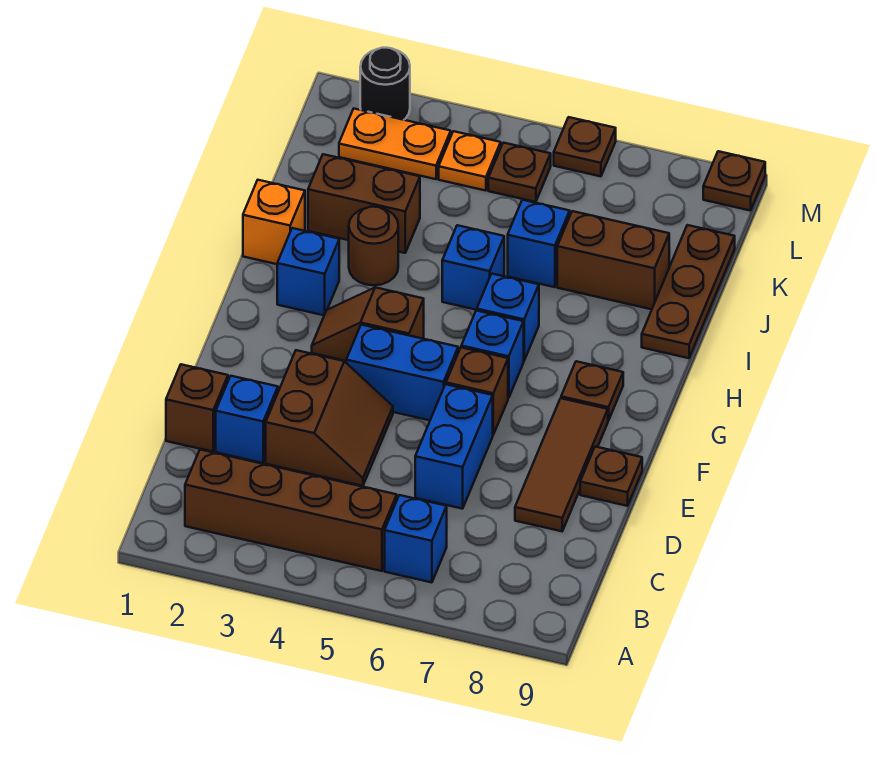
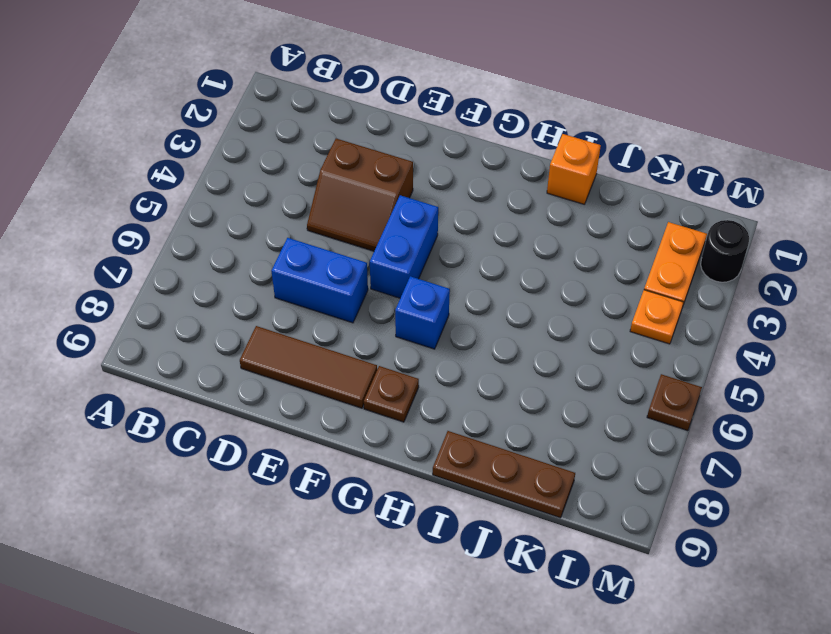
none -> brown 1x4 brick [185,450,397,571]
none -> blue 1x1 brick [385,495,447,583]
none -> brown 1x1 brick [166,364,228,452]

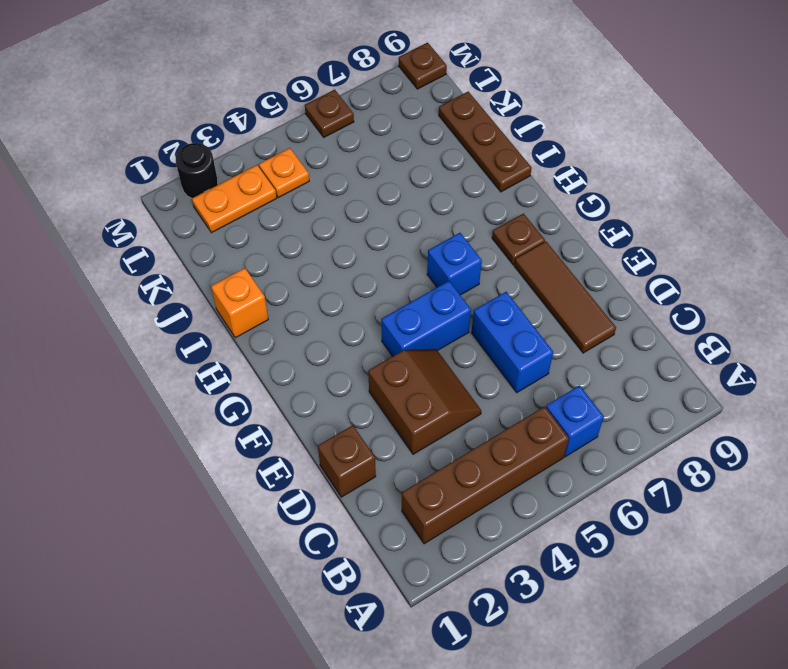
none -> blue 1x1 brick [216,376,278,463]
none -> brown 1x1 plate [580,447,642,506]
none -> brown 1x1 brick [446,348,508,435]

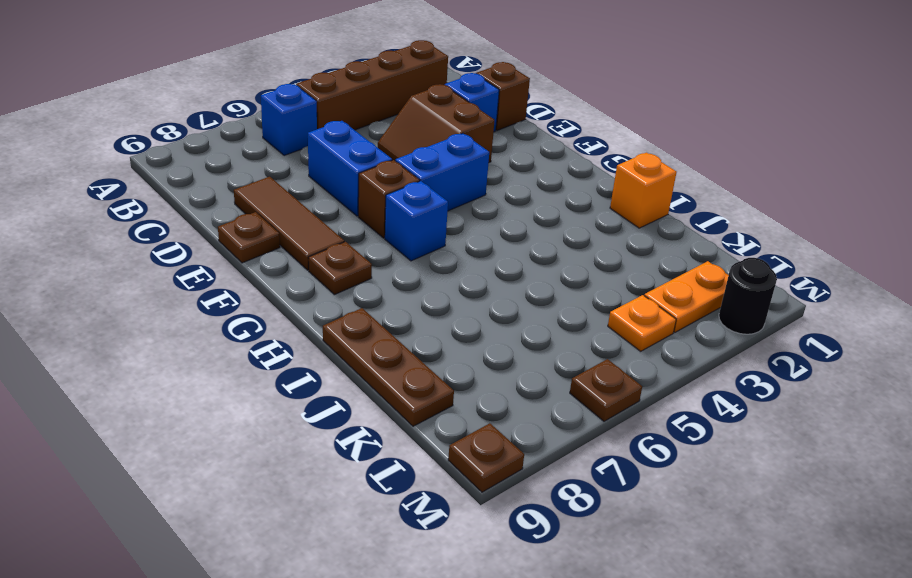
none -> brown 1x2 slope [312,287,424,361]
none -> blue 1x1 brick [277,228,339,315]
none -> blue 1x1 brick [477,274,539,360]

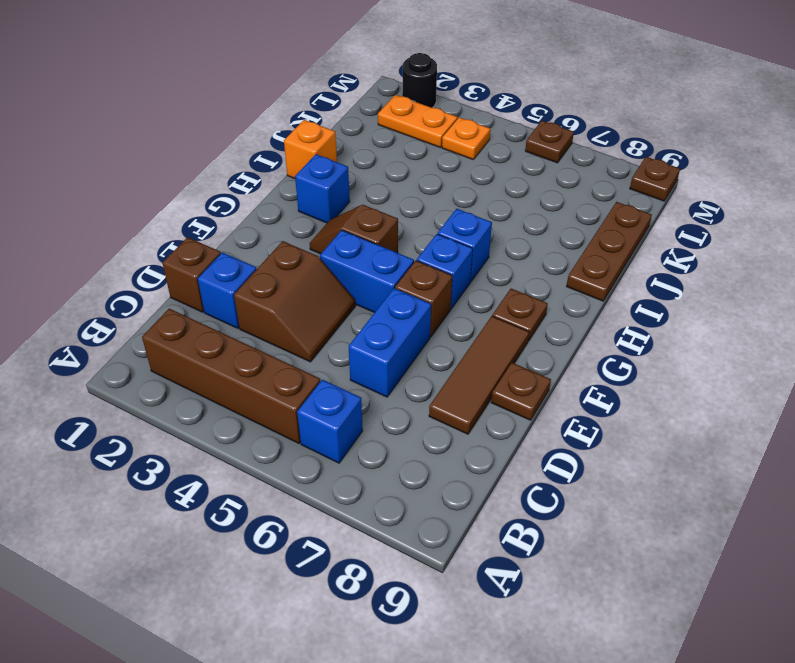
none -> brown 1x1 round brick [349,207,398,285]
none -> blue 1x1 brick [442,225,504,310]
none -> brown 1x2 brick [308,154,420,253]

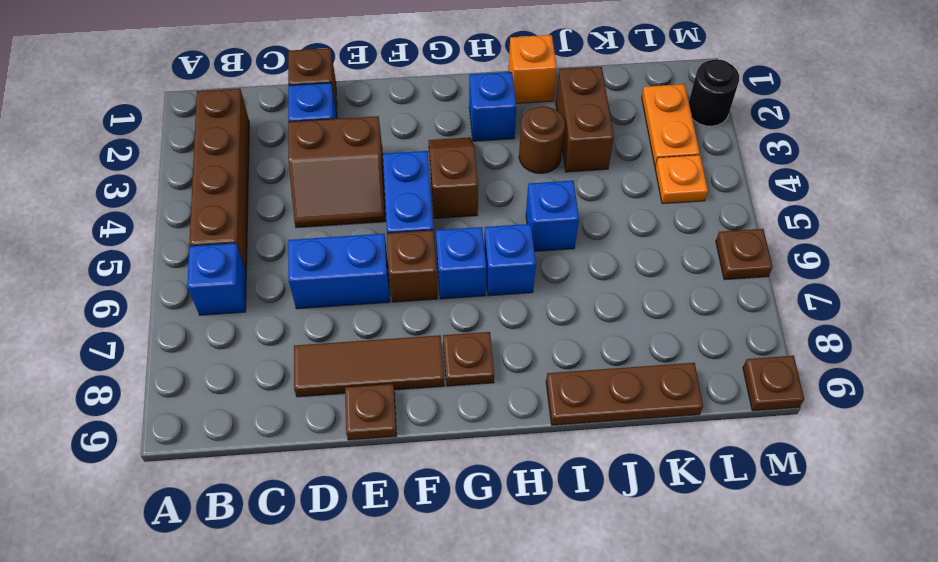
none -> blue 1x1 brick [508,200,570,287]
none -> brown 1x2 brick [557,211,669,309]
none -> brown 1x1 plate [488,143,551,202]

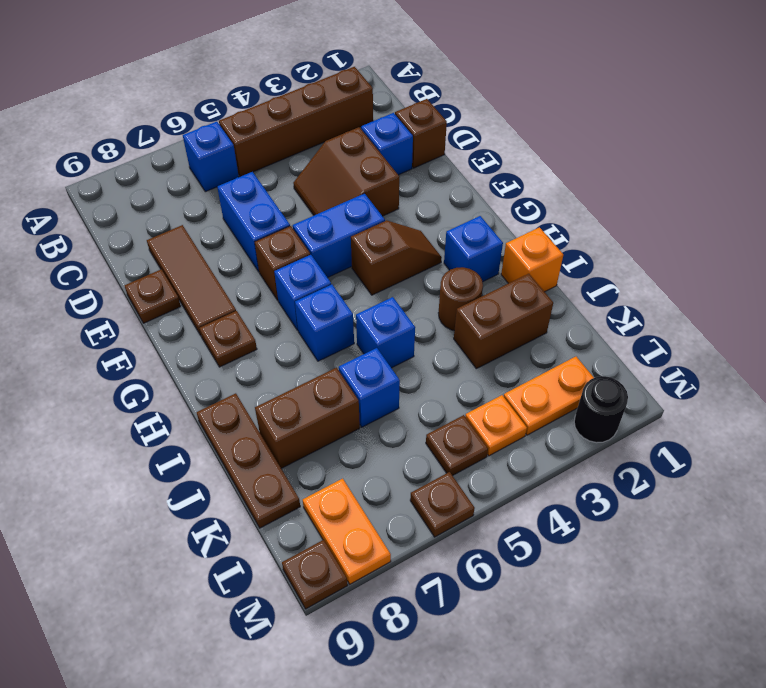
orange 1x2 plate [303,479,391,584] -> none

